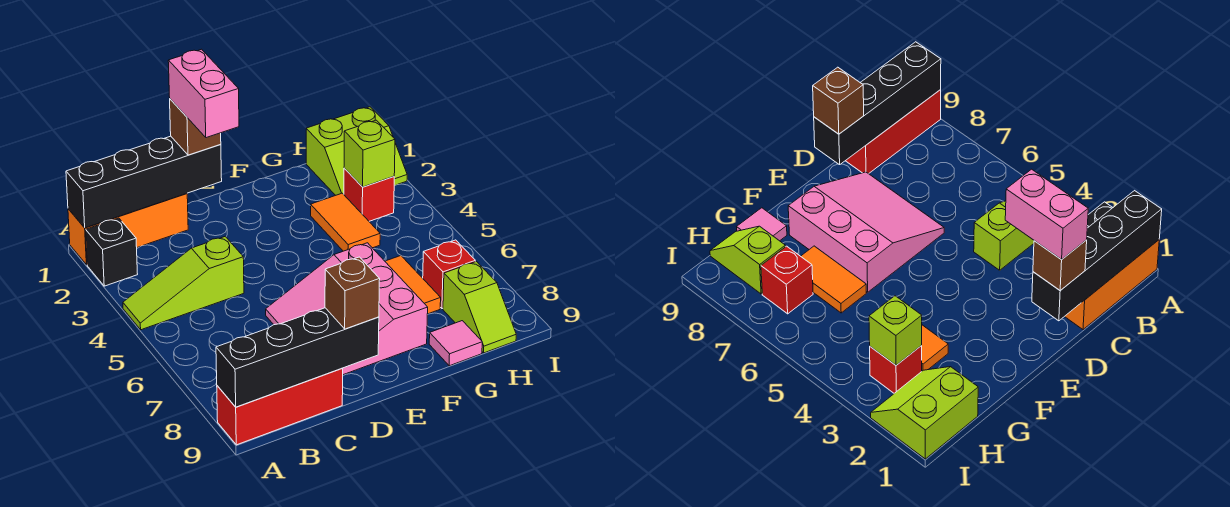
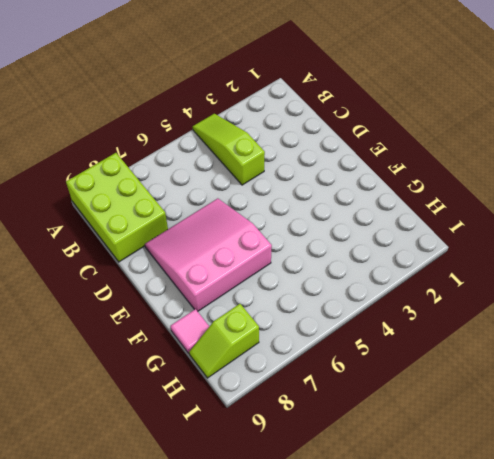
lime 2x3 brick [66,153,168,262] -> red 1x3 brick [217,368,343,445]
none -> orange 1x3 brick [68,194,188,265]
none -> black 1x1 brick [86,218,138,286]
none -> orange 1x2 tile [311,193,380,251]

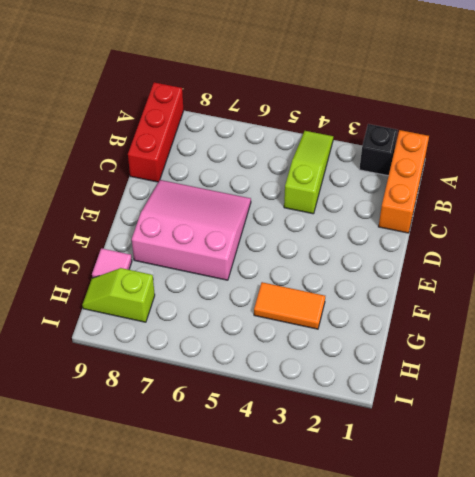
none -> orange 1x2 tile [385,256,441,314]
none -> lime 2x2 slope [306,107,407,195]
none -> red 1x1 brick [344,168,394,221]

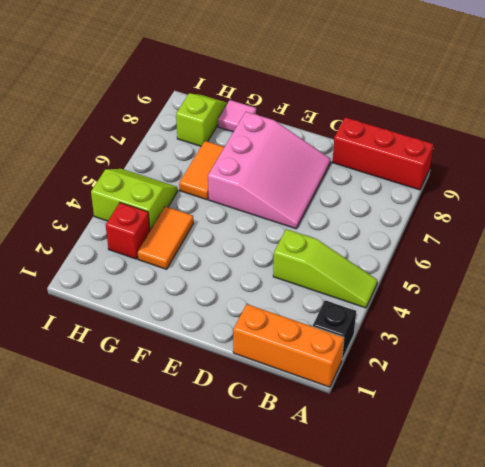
lime 2x2 slope [91,169,178,230] -> lime 2x2 slope moved to [306,107,407,195]
none -> red 1x1 brick [423,240,475,309]
none -> black 1x4 brick [66,136,222,228]
none -> black 1x4 brick [216,308,379,407]

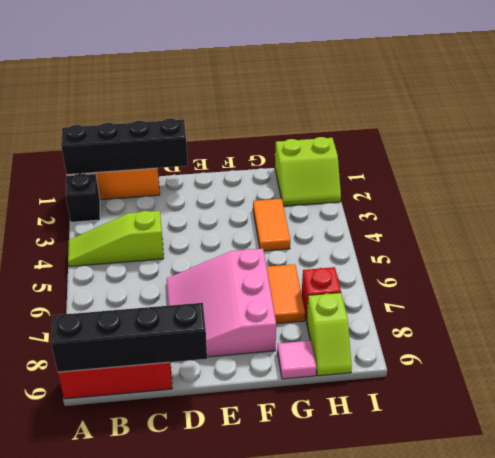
none -> red 1x1 brick [344,168,394,221]
none -> lime 1x1 brick [344,120,395,187]
none -> brown 1x1 brick [170,99,221,155]

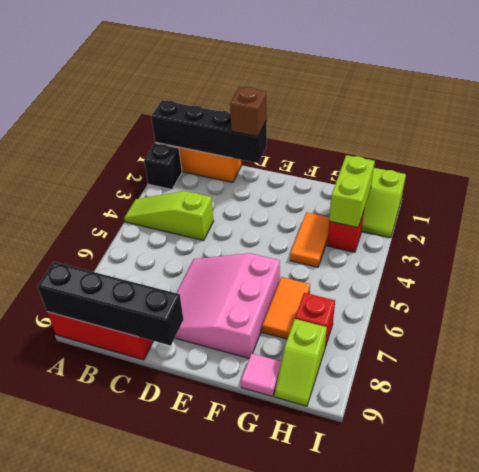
lime 1x2 brick [329,155,375,228] -> lime 1x1 brick [344,120,395,187]
none -> brown 1x1 brick [325,257,380,329]
none -> pink 1x2 brick [168,49,239,138]

